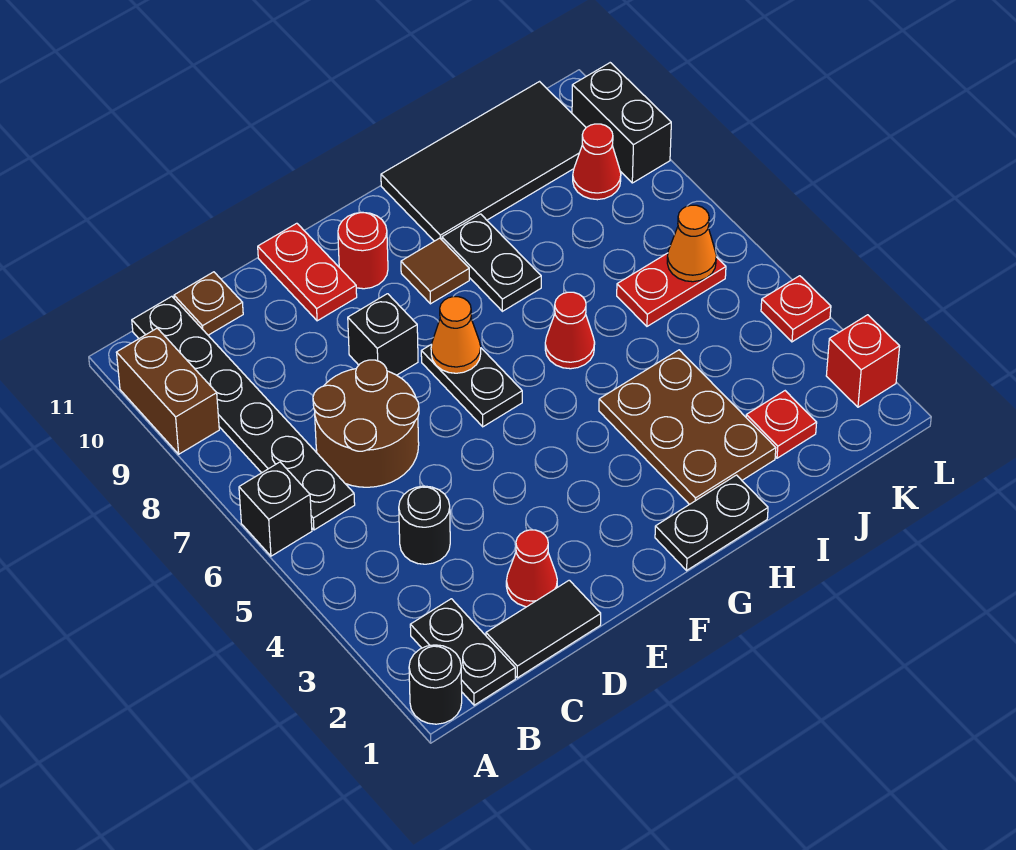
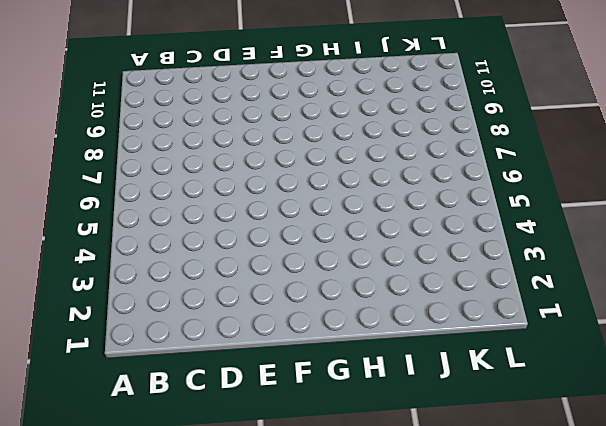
none -> black 1x1 round brick [409,645,462,724]
none -> black 1x1 brick [239,462,312,556]
none -> brown 1x2 brick [116,328,219,454]

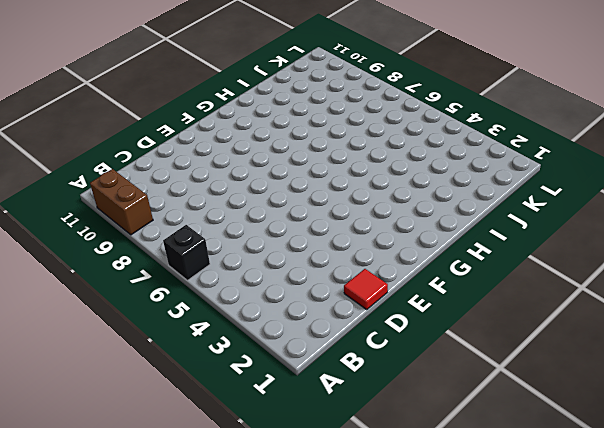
red 1x1 tile [344,269,388,309] -> black 1x2 tile [486,580,601,678]
none -> black 1x1 round brick [409,645,462,724]
none -> black 1x2 plate [410,599,515,705]
none -> black 1x6 plate [132,296,355,530]

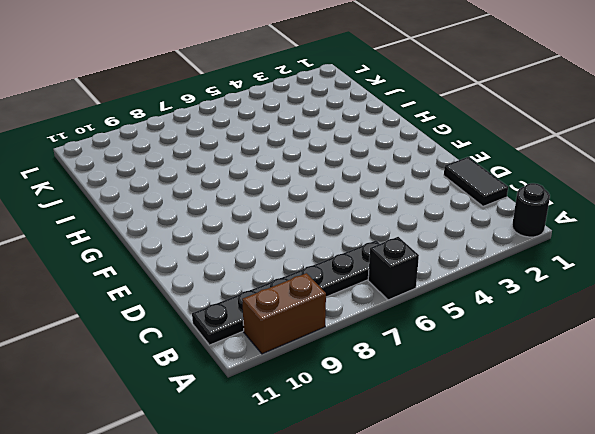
none -> black 1x2 plate [410,599,515,705]
none -> black 1x1 round brick [399,486,450,564]
none -> brown 2x2 round brick [313,360,419,487]

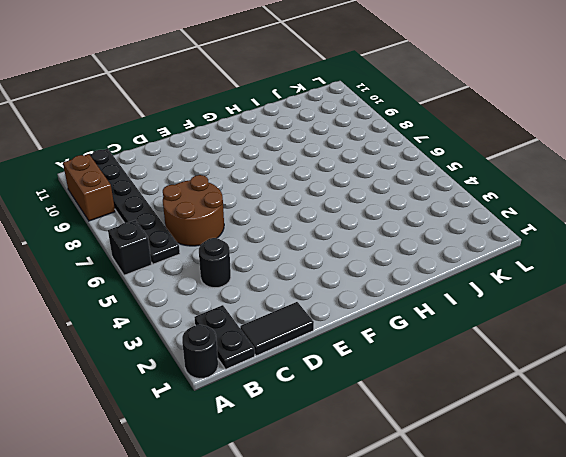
none -> brown 1x1 plate [174,272,243,335]
none -> red 1x1 cone [506,530,557,607]
none -> black 1x1 brick [348,294,418,375]

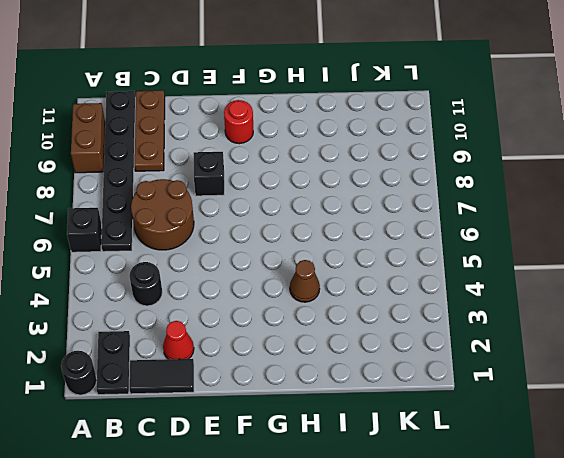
brown 1x3 plate [134,90,165,171] -> brown 1x1 plate [174,272,243,335]
brown 1x1 cone [290,260,320,302] -> brown 2x3 plate [599,350,776,505]
none -> red 1x2 plate [258,223,357,321]
none -> black 1x2 plate [421,344,522,427]
none -> black 1x2 plate [655,475,768,570]

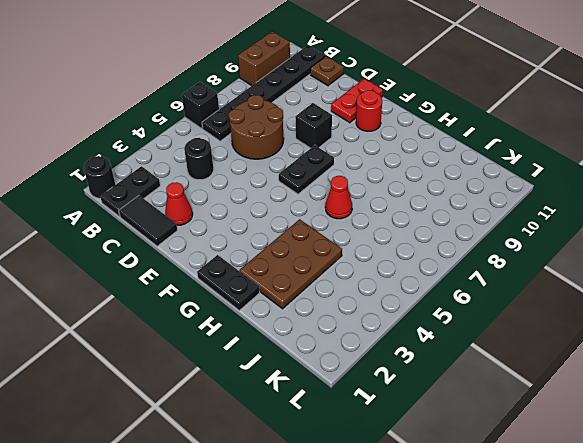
none -> brown 1x1 tile [401,238,469,304]
none -> black 1x2 plate [442,214,541,311]
none -> black 2x4 tile [381,82,586,241]

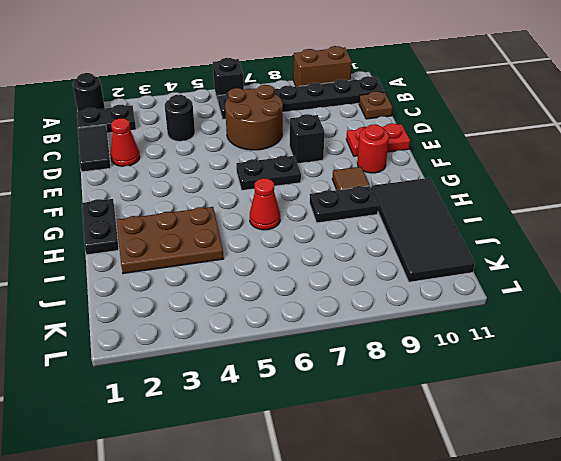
none -> red 1x1 plate [746,391,817,458]
none -> red 1x2 plate [617,253,726,326]
none -> red 1x1 cone [573,124,621,200]

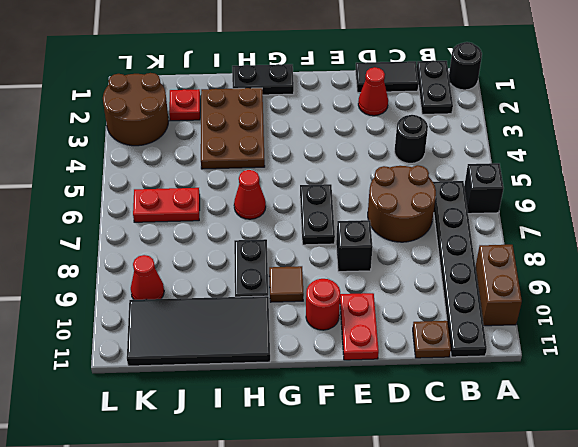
brown 2x2 round brick [103,73,169,146] -> red 1x1 brick [826,315,900,407]
none -> red 1x1 plate [761,276,831,342]
none -> black 1x2 brick [572,63,671,183]
none -> orange 1x1 cone [431,297,481,373]

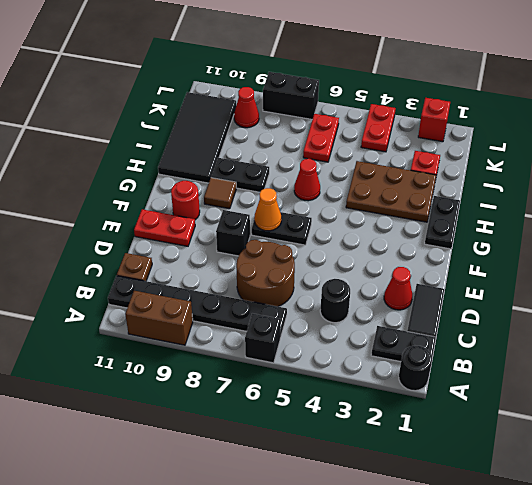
red 1x2 plate [361,104,396,152] -> red 1x1 plate [761,276,831,342]
black 1x2 brick [263,72,319,119] -> black 1x2 brick moved to [572,63,671,183]
none -> orange 1x1 cone [667,205,716,282]

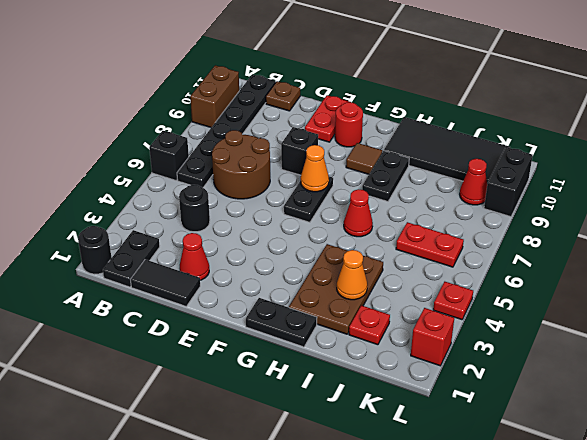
orange 1x1 cone [337,250,367,300] -> orange 1x1 cone moved to [667,205,716,282]

